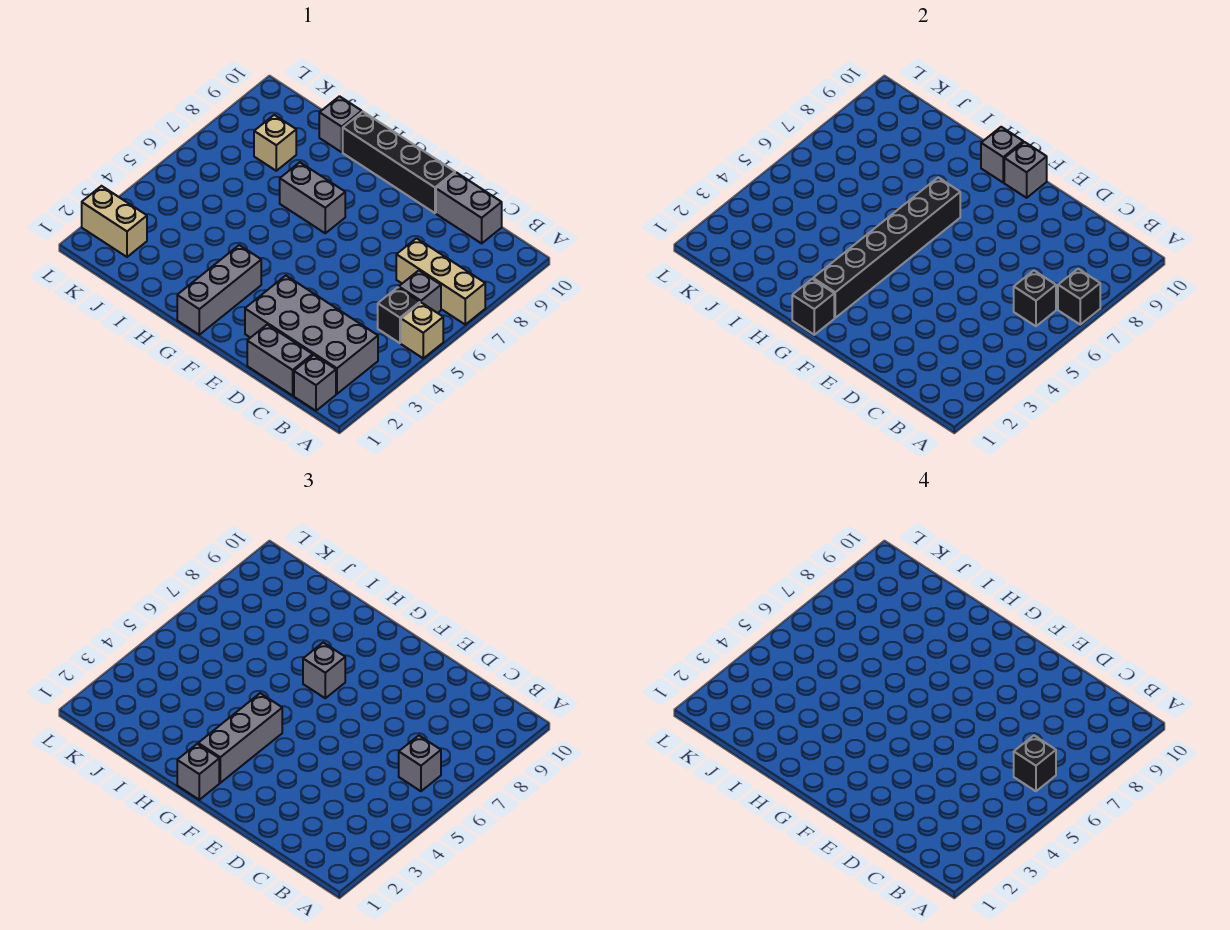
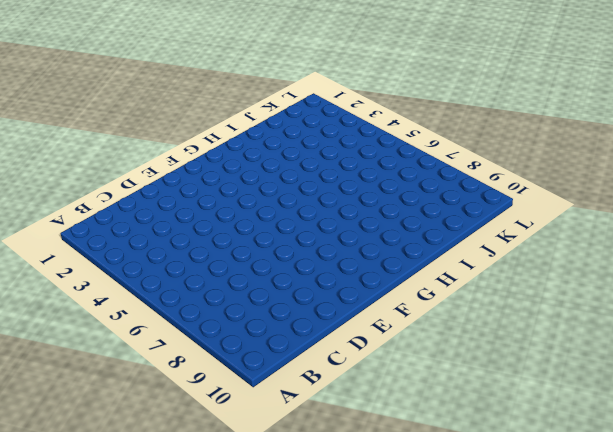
none -> tan 1x1 brick [401,303,443,358]
none -> tan 1x3 brick [396,238,485,324]
none -> grey 1x1 brick [294,355,336,411]

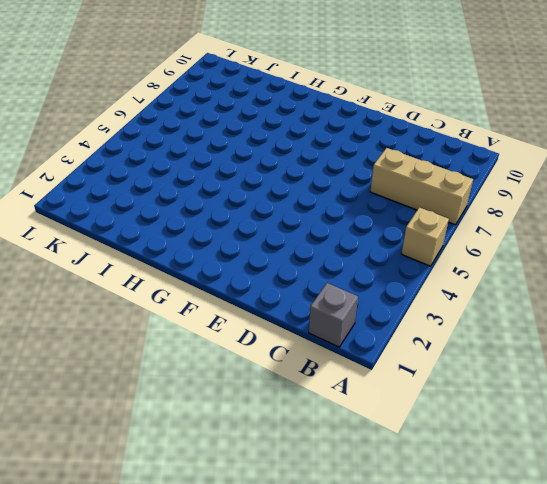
none -> grey 2x4 brick [245,276,378,394]
none -> black 1x1 brick [378,287,420,343]
none -> grey 1x1 brick [399,271,441,313]

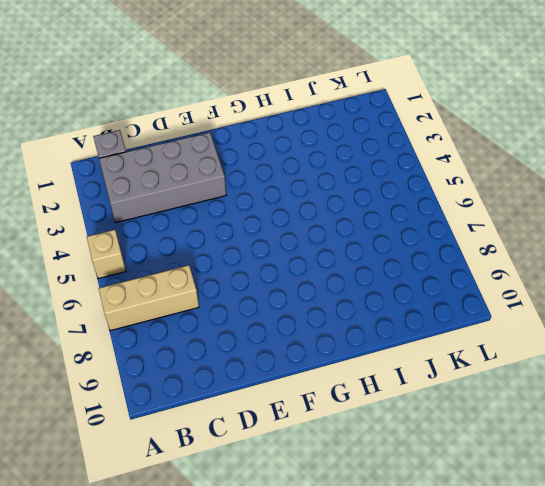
none -> black 1x1 brick [378,287,420,343]
none -> grey 1x1 brick [399,271,441,313]
none -> grey 1x2 brick [247,325,313,395]

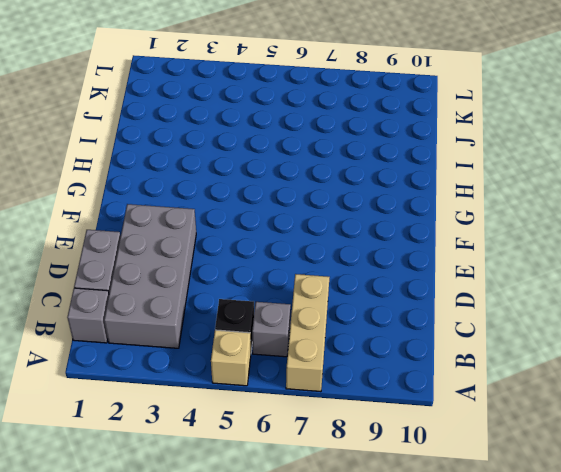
none -> grey 1x2 brick [436,172,502,243]
none -> black 1x4 brick [343,112,455,213]
none -> grey 1x3 brick [177,245,261,335]

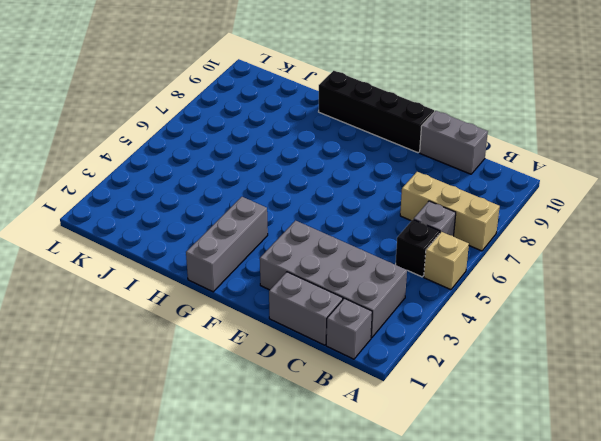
none -> grey 1x2 brick [280,162,345,233]
none -> grey 1x1 brick [319,96,362,152]
none -> tan 1x1 brick [254,115,296,171]

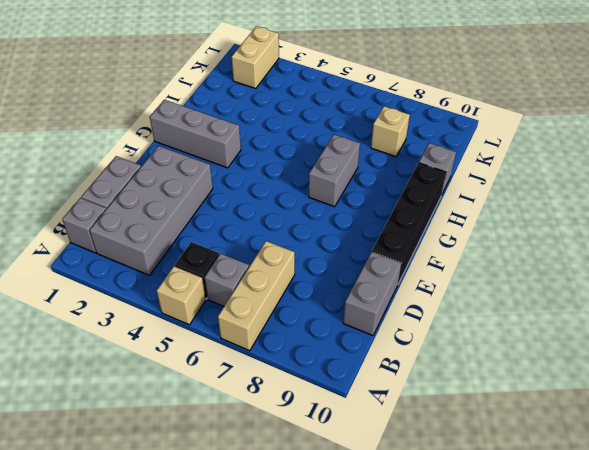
none -> black 1x1 brick [1058,269,1100,324]
none -> black 1x1 brick [1014,271,1056,326]
none -> grey 1x1 brick [1004,142,1047,198]

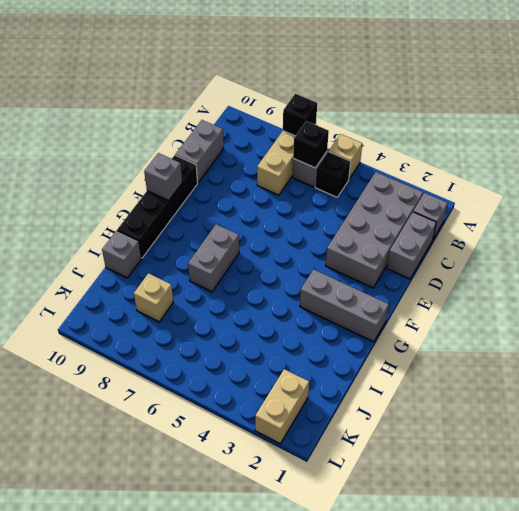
none -> black 1x1 brick [792,279,834,335]
none -> black 1x6 brick [813,178,960,318]
none -> grey 1x1 brick [981,127,1023,183]

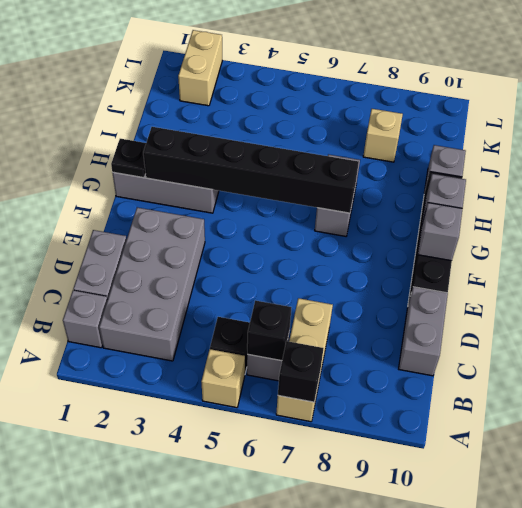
black 1x1 plate [111,139,146,178] -> black 1x1 brick [792,279,834,335]
none -> grey 1x1 brick [399,736,441,791]
none -> grey 1x1 brick [177,744,219,800]
none -> grey 1x3 brick [198,693,282,783]

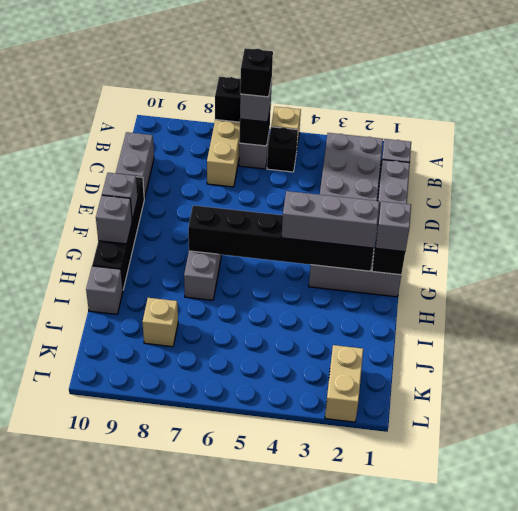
none -> grey 1x1 brick [303,643,345,698]

